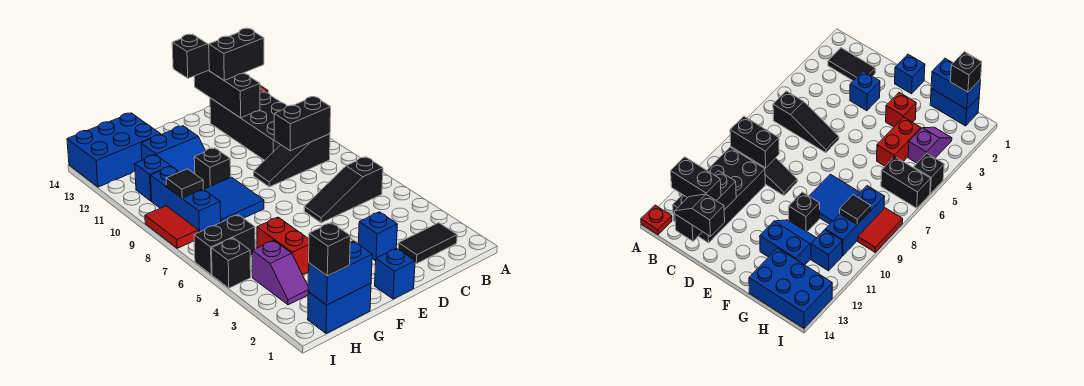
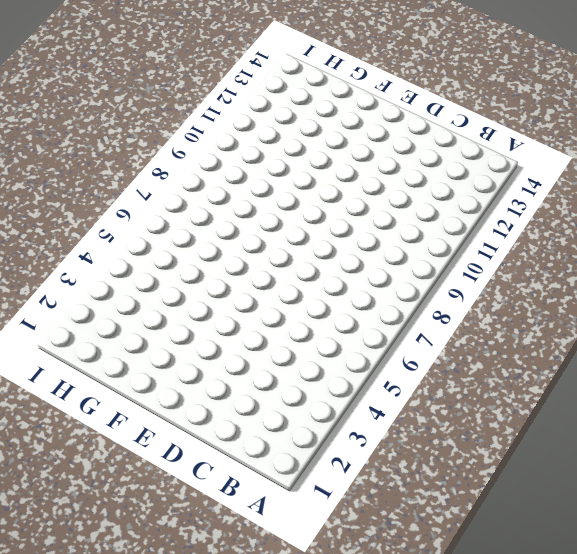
none -> red 1x1 plate [641,205,672,235]
none -> black 1x2 tile [398,223,457,264]
none -> black 1x3 slope [304,157,383,223]

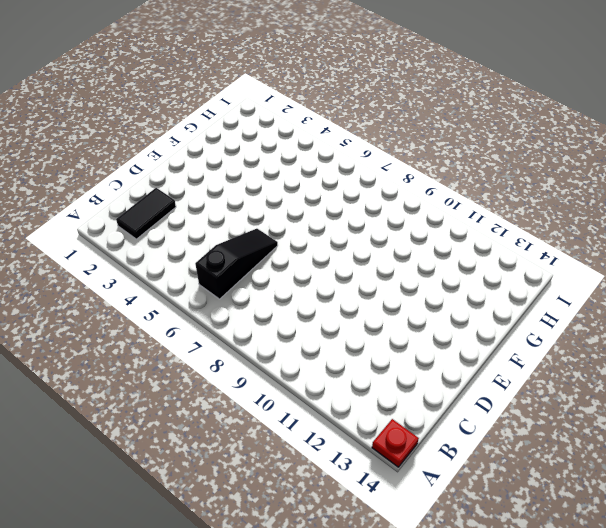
none -> black 1x3 slope [254,134,330,187]
none -> black 2x4 brick [210,89,287,160]
none -> blue 1x1 brick [358,212,398,261]

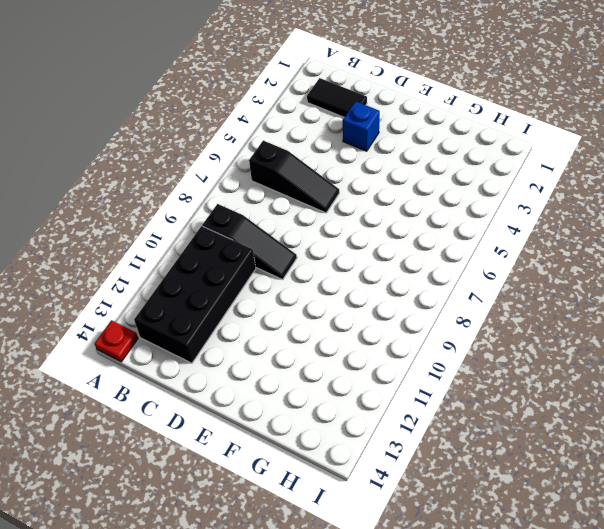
none -> blue 1x1 brick [375,248,415,299]
none -> red 1x1 brick [886,93,916,127]
none -> blue 2x2 tile [204,177,264,222]

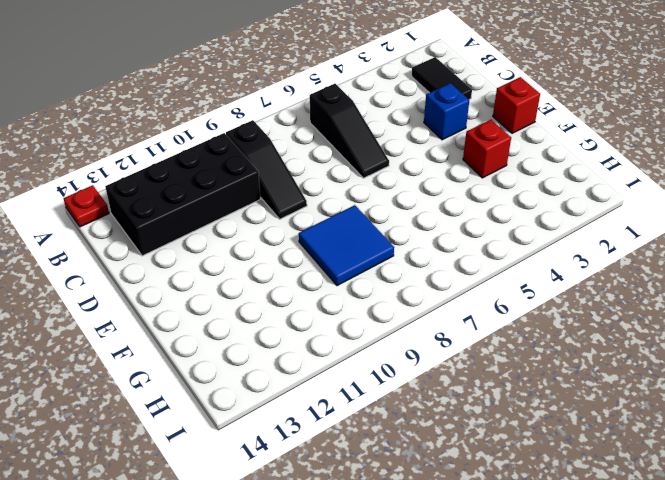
red 1x1 brick [493,77,540,133] -> blue 1x1 brick [375,248,415,299]
none -> black 1x1 brick [194,148,231,189]
none -> blue 2x2 slope [141,126,205,174]
none -> blue 1x2 brick [308,283,371,334]

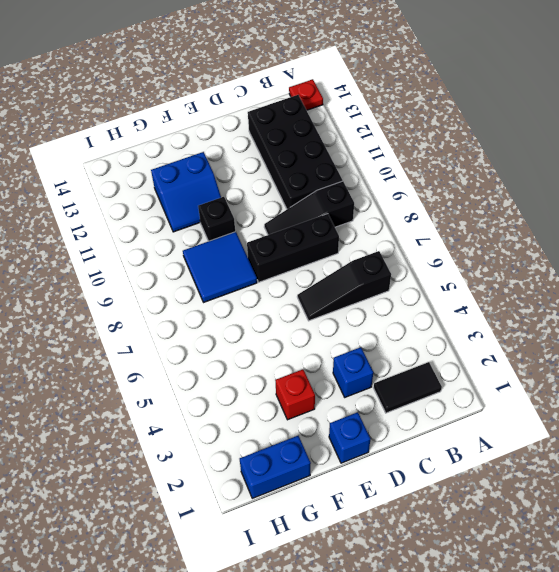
black 1x3 brick [247,214,339,282] -> black 1x3 brick turned to [194,71,260,118]
none -> red 1x2 brick [257,217,309,275]
none -> blue 2x3 brick [67,113,161,187]
none -> purple 1x2 slope [252,240,308,305]

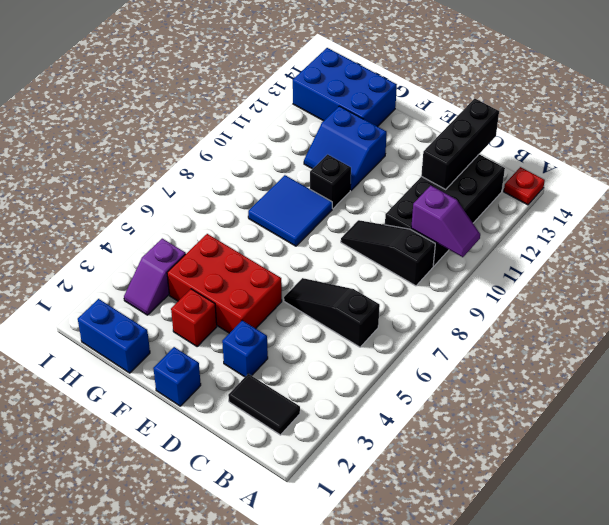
purple 1x2 slope [411,186,480,257] -> none
red 2x3 brick [167,234,282,333] -> red 1x2 brick [257,217,309,275]
none -> black 1x2 brick [194,215,255,275]
none -> blue 1x3 brick [151,166,221,232]
none -> blue 1x1 brick [135,155,171,201]

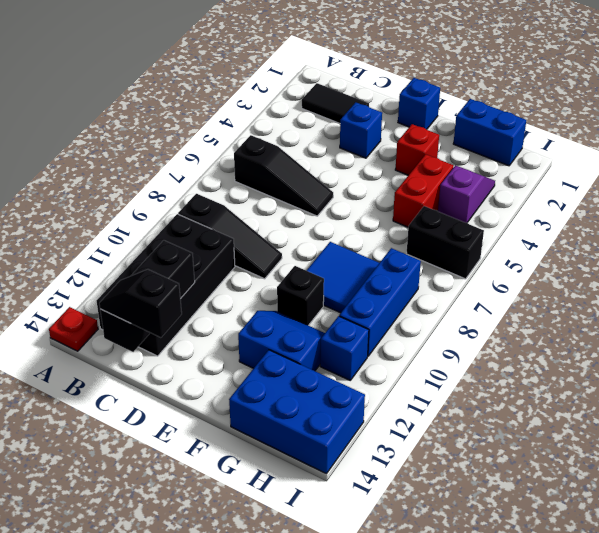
none -> black 1x1 brick [212,238,251,288]
none -> red 1x2 tile [145,206,199,248]
none -> black 1x2 brick [274,97,331,151]

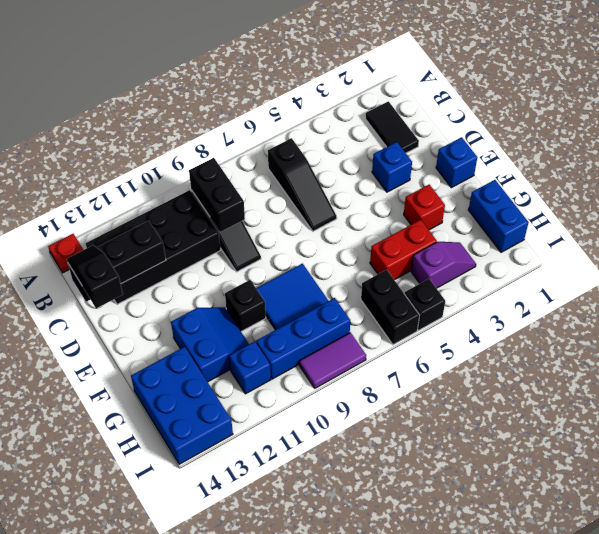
purple 1x2 tile [299,333,366,388] -> red 1x2 tile [145,206,199,248]
none -> blue 1x2 brick [308,241,372,305]
none -> black 1x1 tile [166,169,203,198]
none -> black 1x2 brick [209,28,264,81]

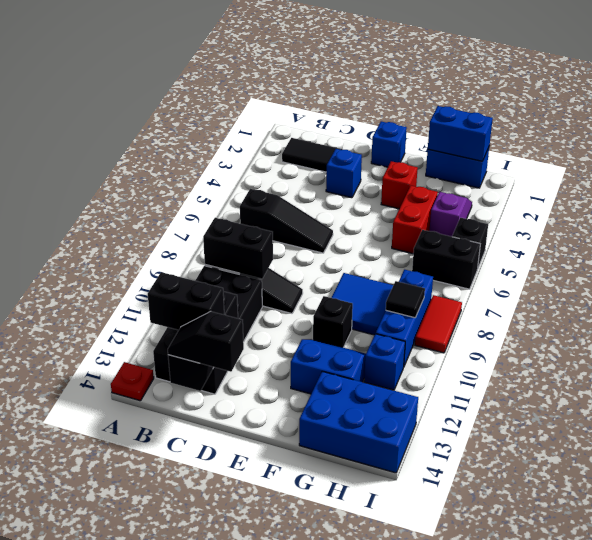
none -> black 1x1 brick [309,223,350,276]

